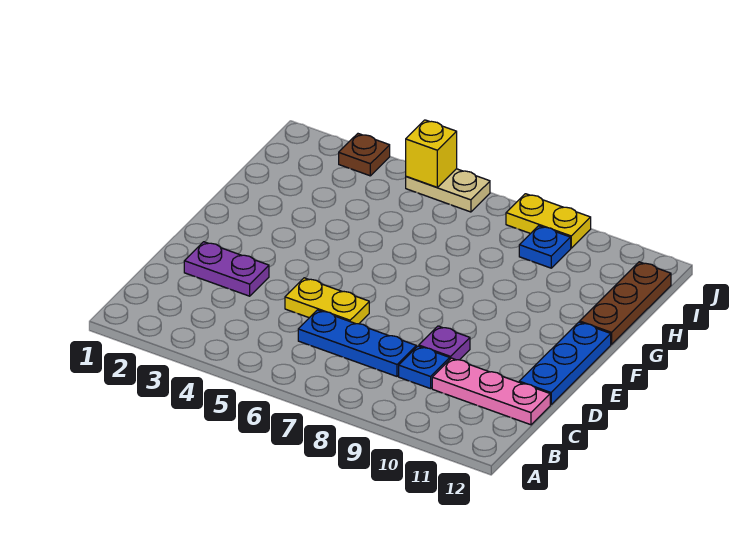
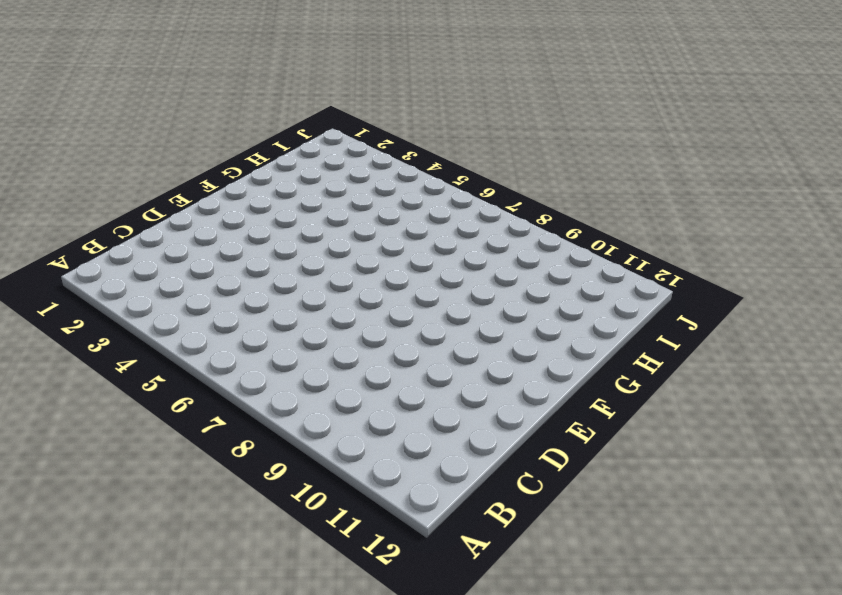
none -> blue 1x3 plate [298,310,416,376]
none -> blue 1x1 plate [399,346,450,389]
none -> pink 1x3 plate [432,358,550,425]

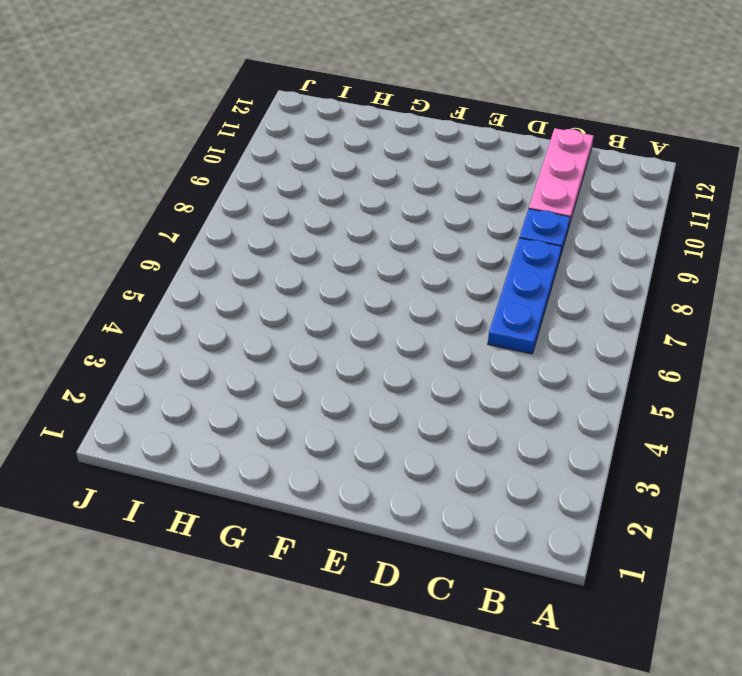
none -> purple 1x2 plate [184,242,269,296]
none -> yellow 1x2 plate [285,278,369,324]
none -> purple 1x1 plate [419,326,470,360]

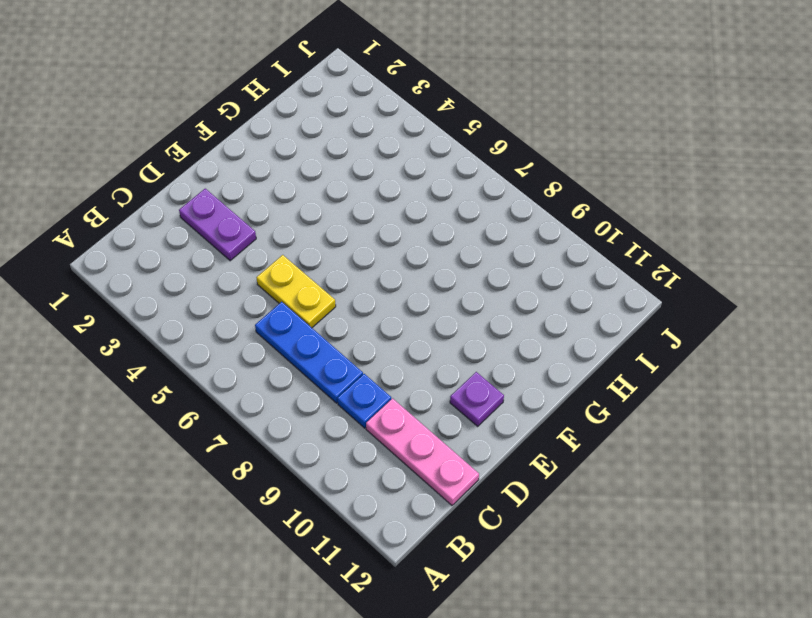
purple 1x1 plate [450,372,504,426] -> purple 1x1 plate moved to [419,326,470,360]
none -> blue 1x3 plate [519,322,611,405]
none -> brown 1x3 plate [580,262,671,344]
none -> blue 1x1 plate [519,226,571,268]

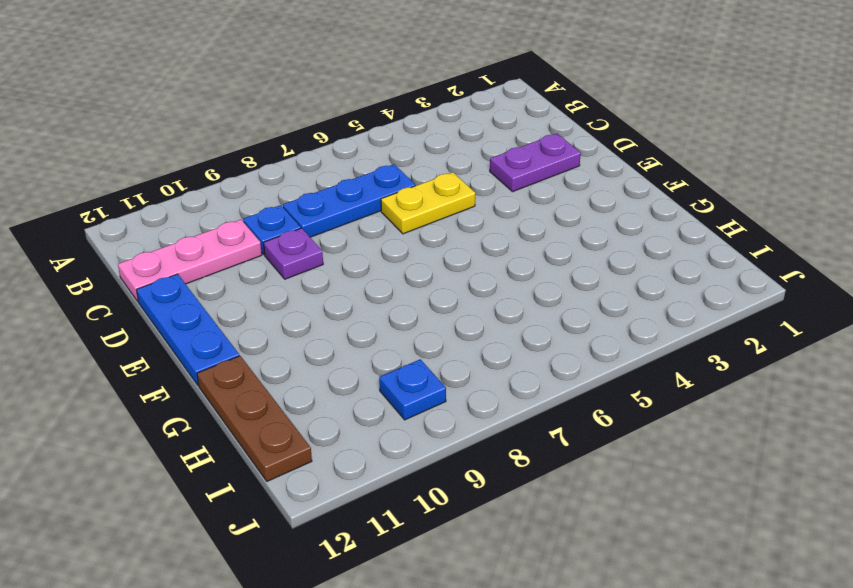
none -> brown 1x1 plate [339,134,390,176]
none -> tan 1x2 plate [406,169,490,212]
none -> yellow 1x2 plate [506,194,591,248]

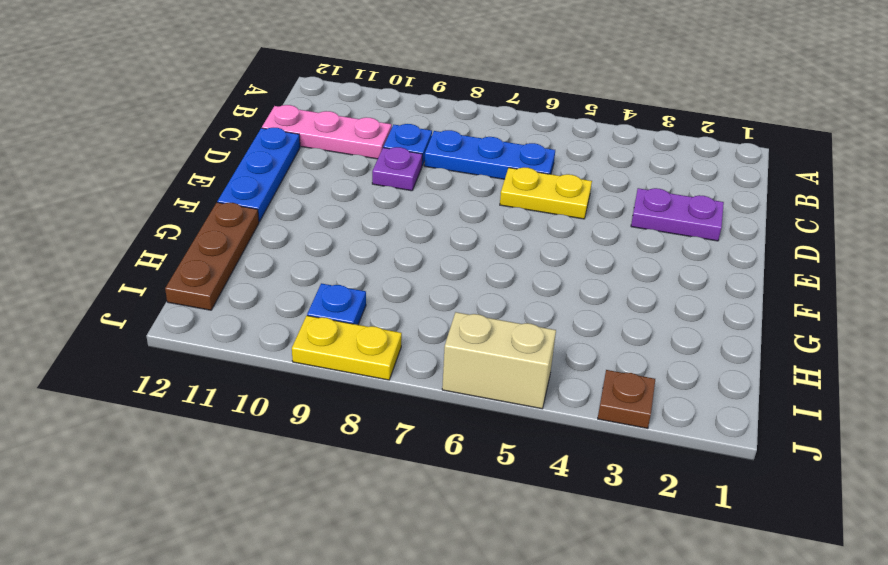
tan 1x2 brick [442,312,556,409] -> tan 1x2 plate [406,169,490,212]
none -> yellow 1x1 brick [406,120,457,187]

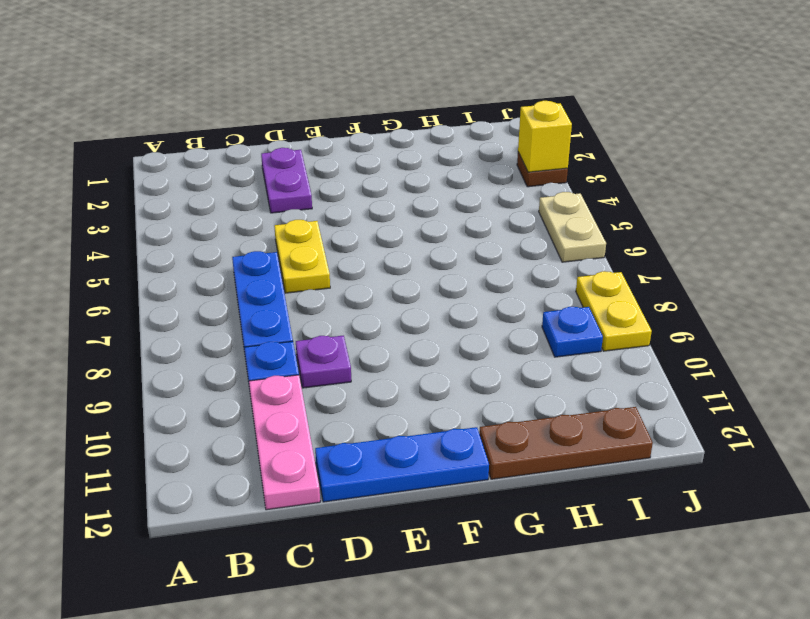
yellow 1x1 brick [518,101,572,172] -> yellow 1x1 brick moved to [406,120,457,187]

